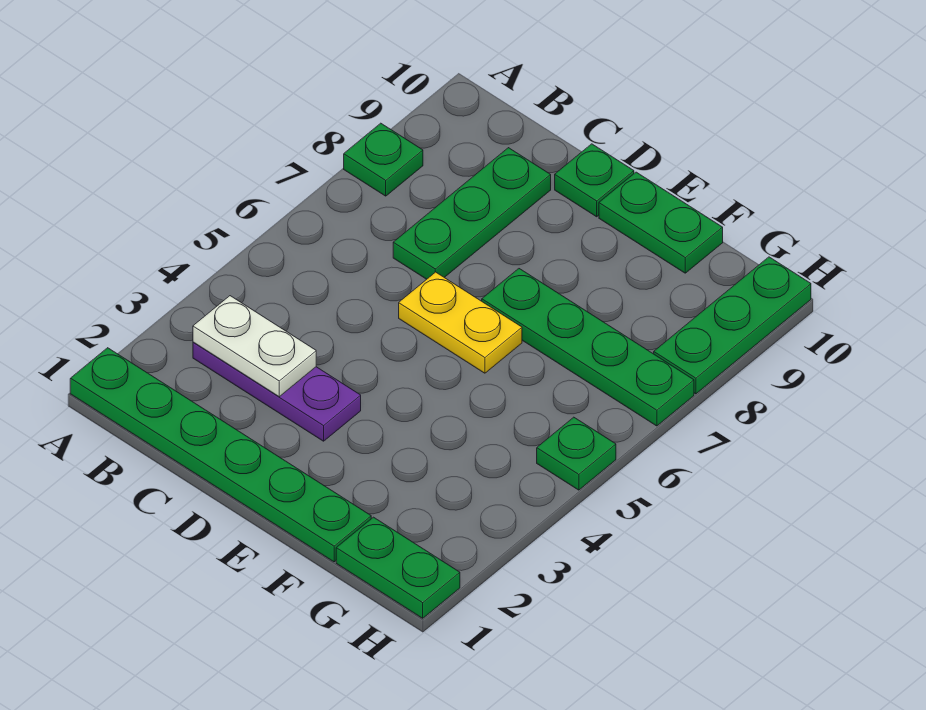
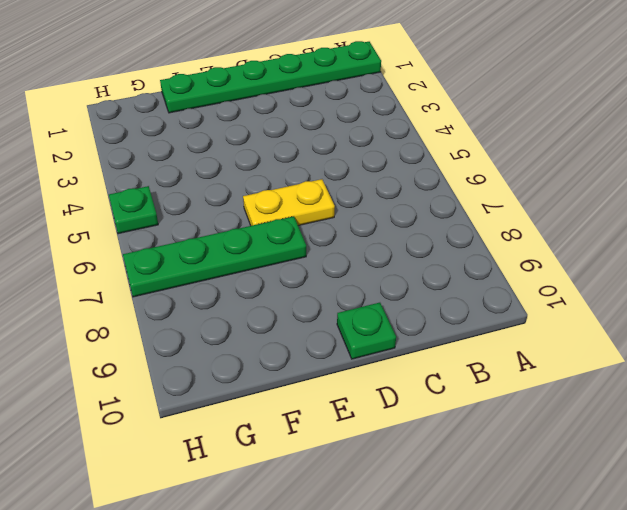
none -> green 1x1 plate [344,123,423,196]
none -> purple 1x3 plate [193,342,361,441]
none -> green 1x3 plate [393,148,551,279]

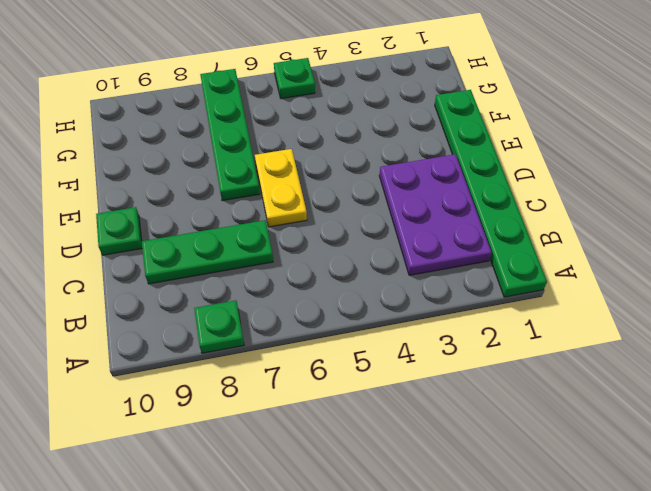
purple 2x3 plate [379,154,492,275] -> purple 1x3 plate [193,342,361,441]
none -> green 1x2 plate [599,172,723,273]
none -> green 1x2 plate [336,517,460,618]
none -> green 1x3 plate [654,257,811,394]

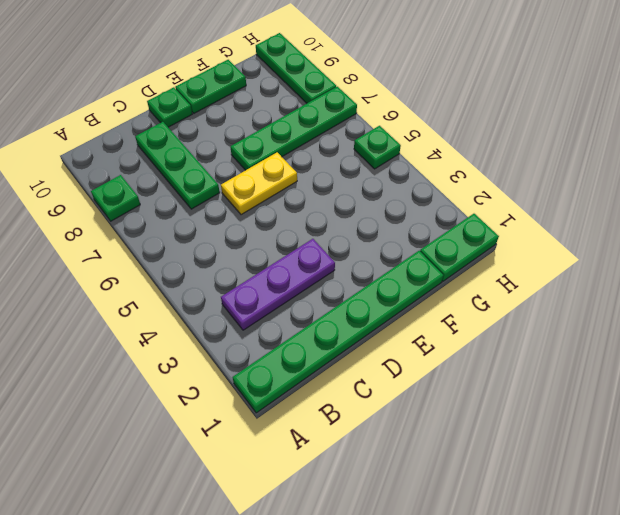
none -> white 1x2 plate [193,296,316,397]

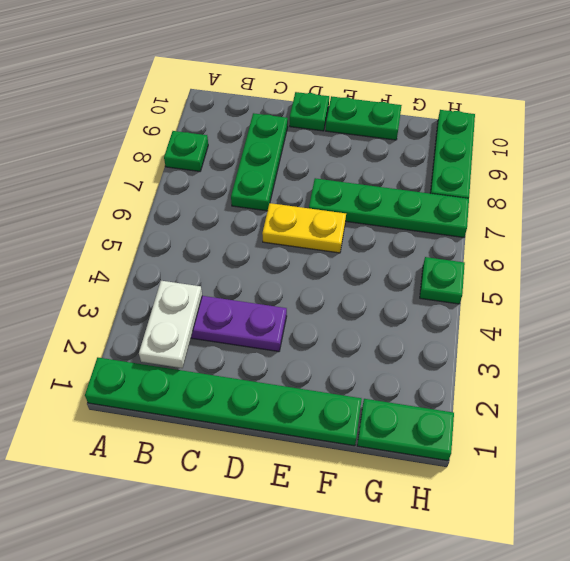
white 1x2 plate [139,281,202,368] -> white 1x2 plate turned to [193,296,316,397]

